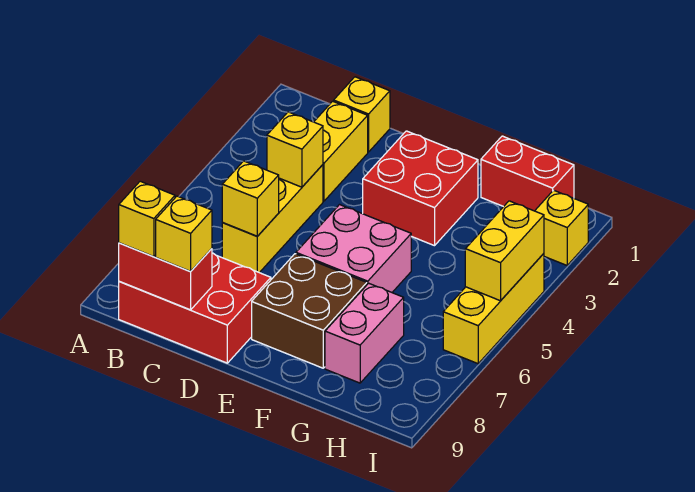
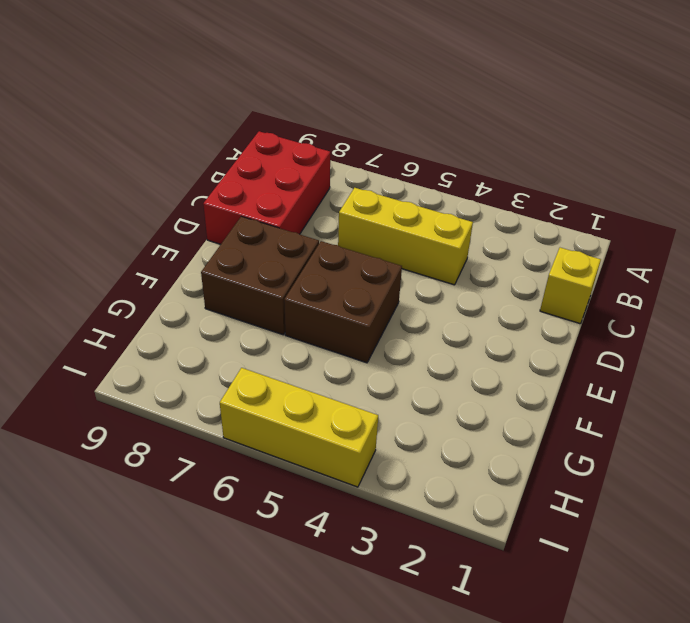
brown 2x2 brick [284,241,402,363] -> pink 2x2 brick [296,205,411,292]
none -> yellow 1x2 brick [314,101,368,201]
none -> red 2x2 brick [363,131,478,246]
none -> red 1x2 brick [481,136,574,211]

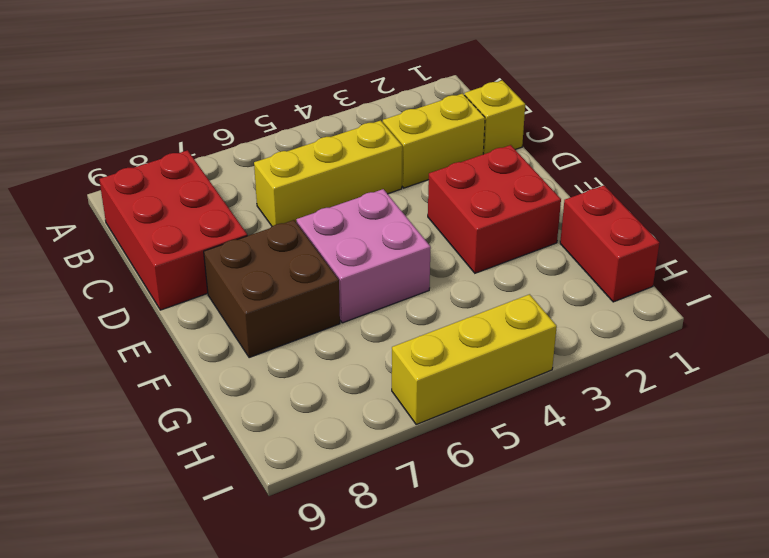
none -> pink 1x2 brick [325,283,404,383]
none -> yellow 1x1 brick [535,190,588,265]
none -> red 1x2 brick [119,243,212,310]

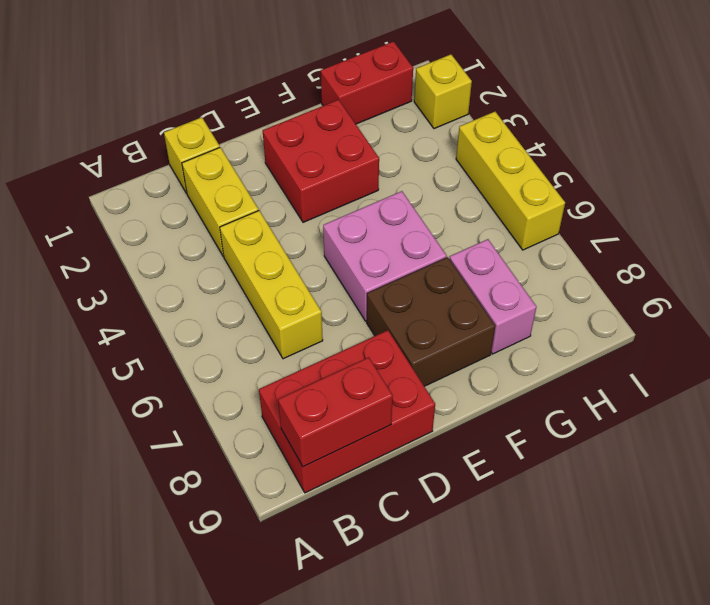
none -> yellow 1x1 brick [267,112,323,187]
none -> yellow 1x1 brick [222,161,279,236]
none -> yellow 1x2 brick [465,201,544,301]

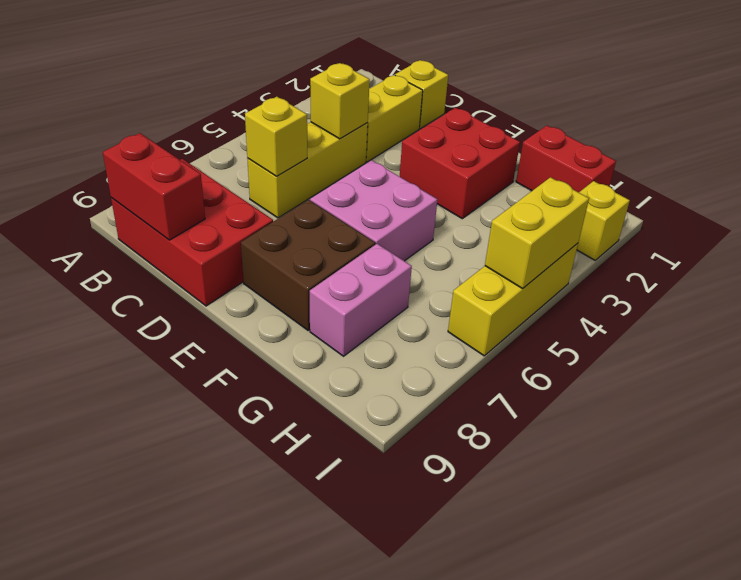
none -> yellow 1x1 brick [119,181,175,257]
none -> yellow 1x1 brick [156,196,212,271]

